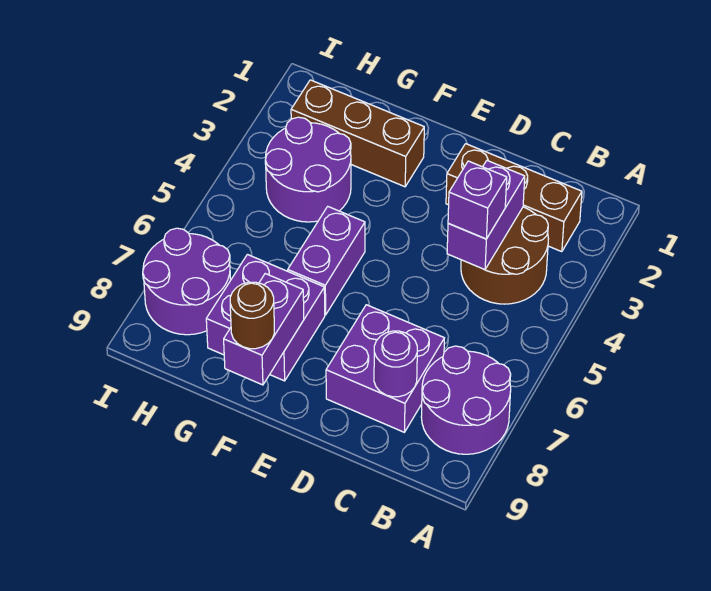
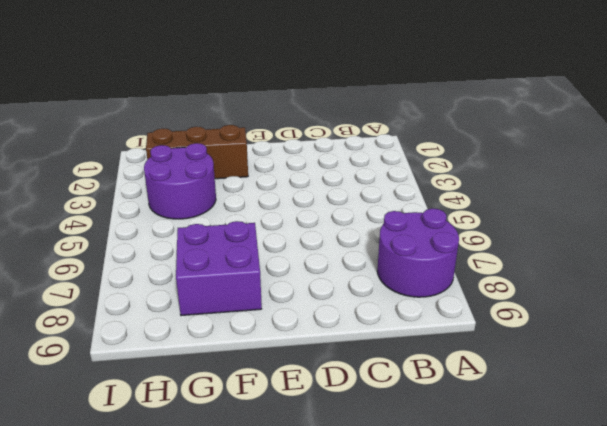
none -> brown 1x3 brick [446,144,582,252]
none -> brown 2x2 round brick [461,207,548,304]
none -> purple 2x2 brick [326,305,444,432]

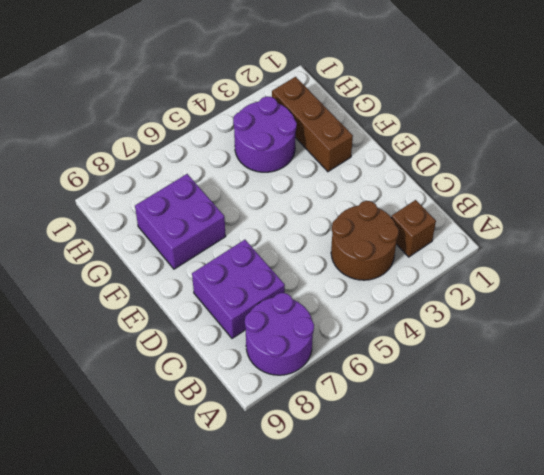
brown 1x1 brick [391,200,436,257] -> brown 1x3 brick [446,144,582,252]
none -> purple 1x2 brick [288,207,365,315]
none -> purple 2x2 round brick [143,228,231,335]
none -> purple 1x2 brick [447,161,525,270]

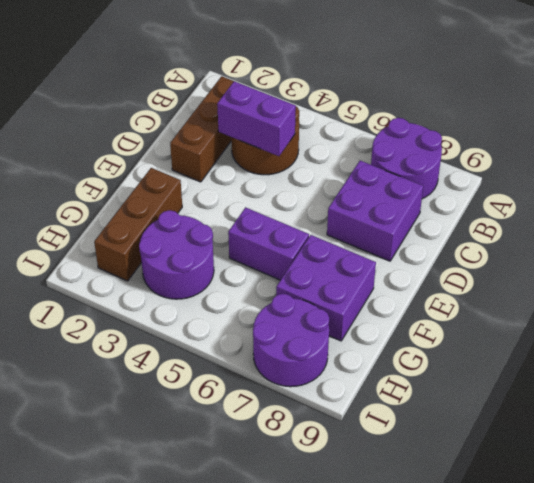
none -> purple 1x1 round brick [374,331,417,397]
none -> purple 1x2 brick [224,274,304,385]
none -> purple 1x1 brick [448,161,507,239]

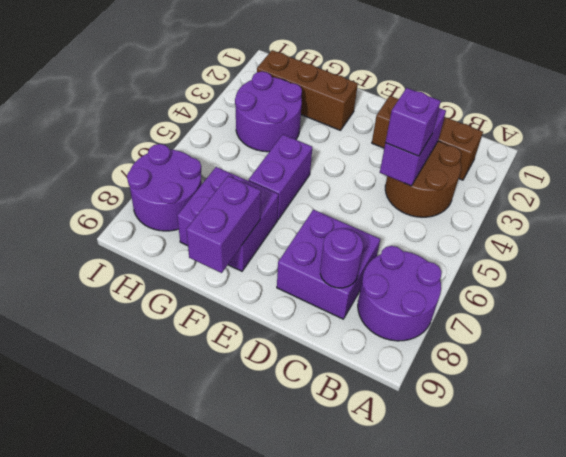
none -> brown 1x1 round brick [230,282,274,349]

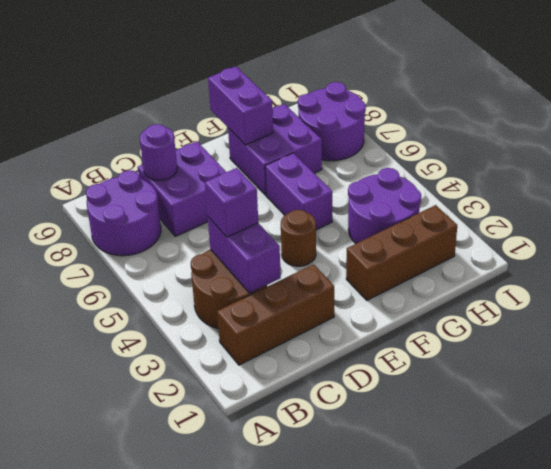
brown 1x1 round brick [281,210,316,266] -> brown 1x1 round brick moved to [230,282,274,349]

